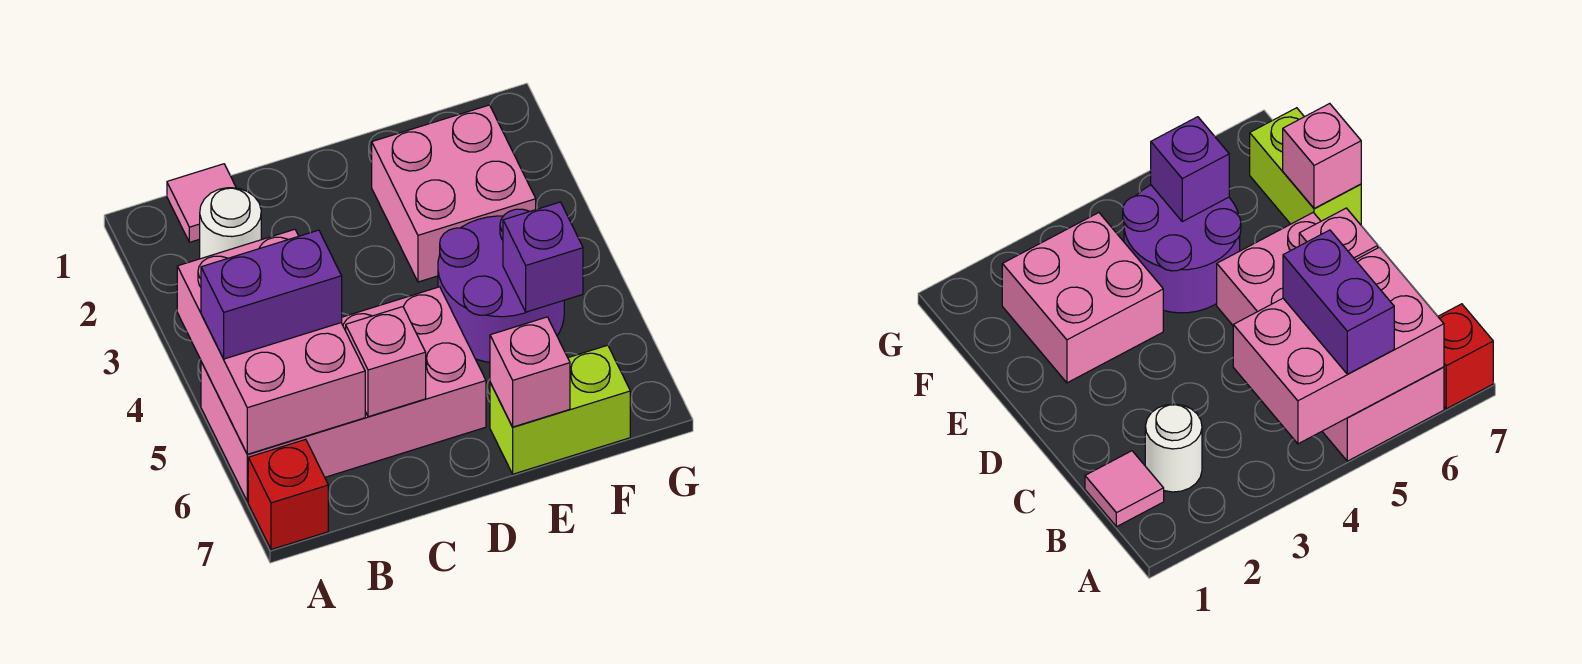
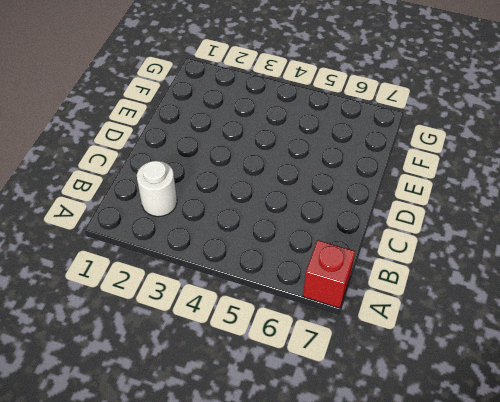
none -> pink 2x4 brick [201,287,486,501]
none -> pink 1x1 tile [167,164,236,242]
none -> pink 2x2 brick [372,105,536,282]

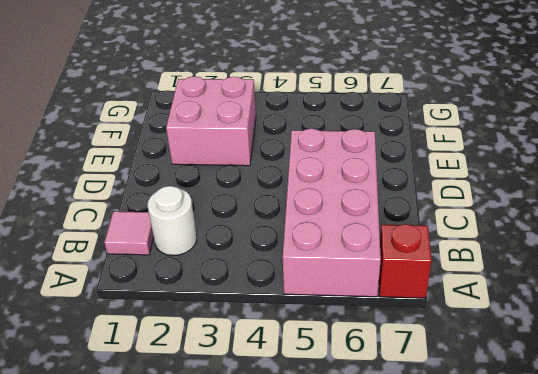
none -> purple 2x2 round brick [438,209,564,362]
none -> lime 1x2 brick [490,345,630,474]
none -> pink 2x3 brick [177,229,365,454]

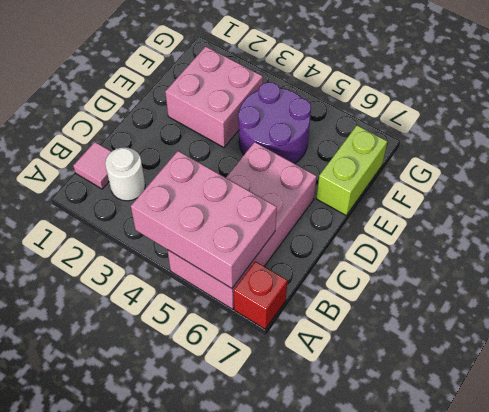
none -> pink 1x1 brick [346,307,426,417]
none -> pink 1x1 brick [490,317,570,427]
none -> purple 1x1 brick [503,202,583,312]

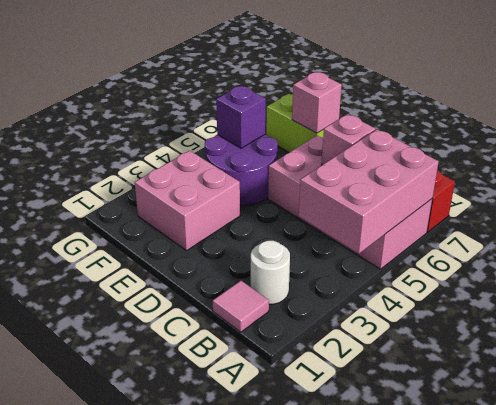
none -> purple 1x2 brick [201,230,342,359]

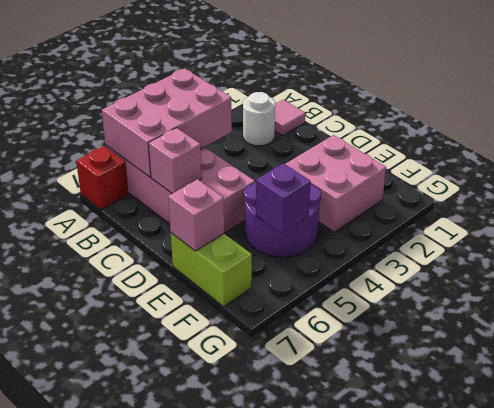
none -> purple 1x2 brick [201,230,342,359]

